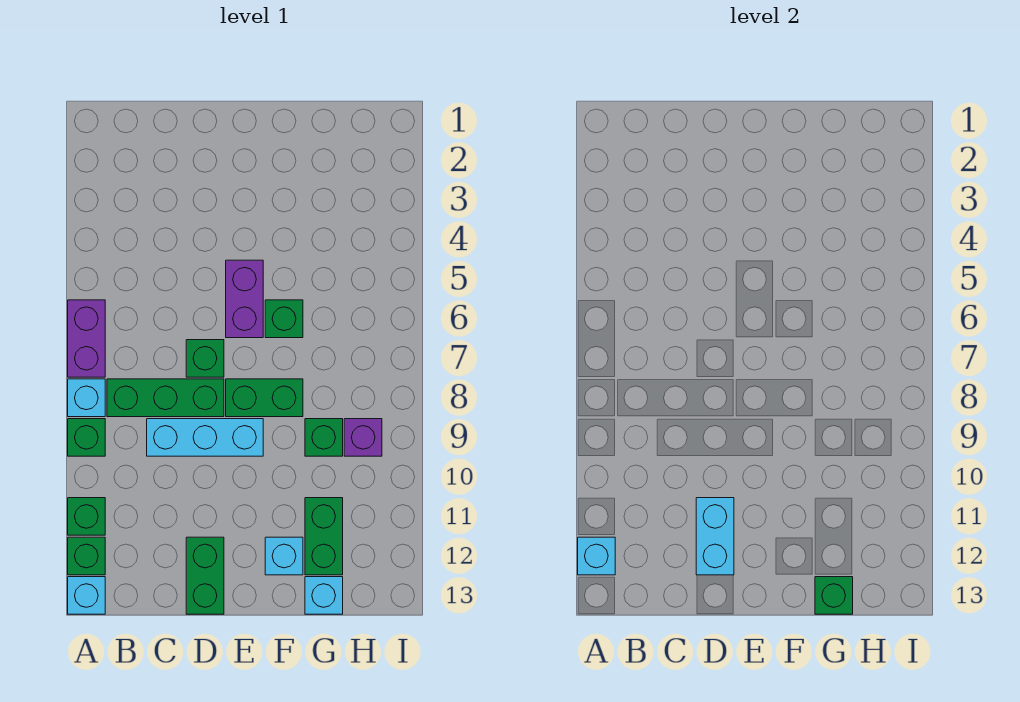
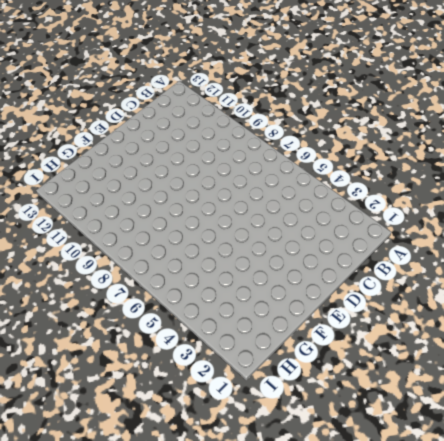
none -> purple 1x2 brick [68,300,105,377]
none -> cyan 1x1 brick [68,379,105,417]
none -> green 1x1 brick [68,419,105,456]

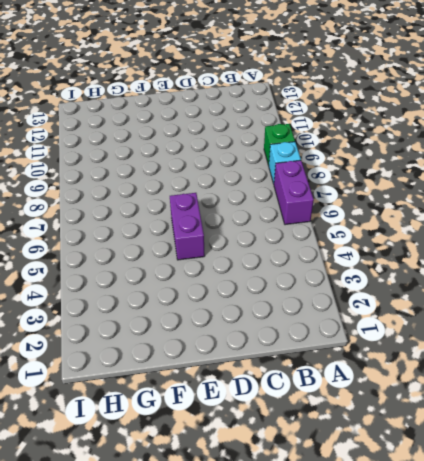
none -> green 1x1 brick [68,498,105,535]
none -> green 1x1 brick [68,537,105,575]
none -> cyan 1x1 brick [68,577,105,614]

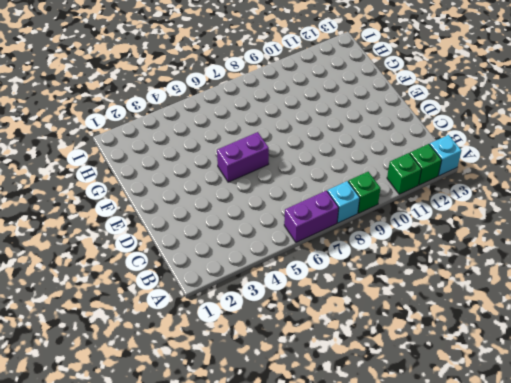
none -> green 1x3 brick [107,379,224,417]
none -> cyan 1x3 brick [147,419,263,456]
none -> green 1x1 brick [186,340,224,377]

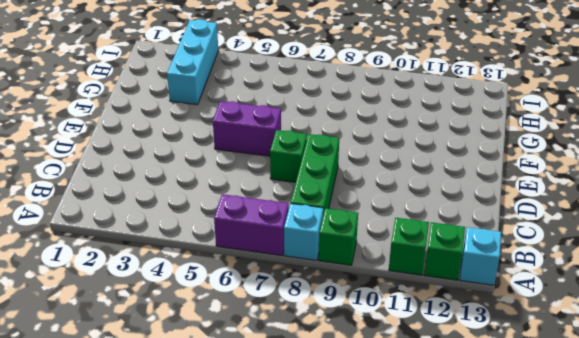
cyan 1x3 brick [167,19,218,105] -> cyan 1x3 brick moved to [147,419,263,456]
none -> green 1x2 brick [186,537,224,614]
none -> green 1x2 brick [226,379,303,417]
none -> green 1x1 brick [265,300,303,338]

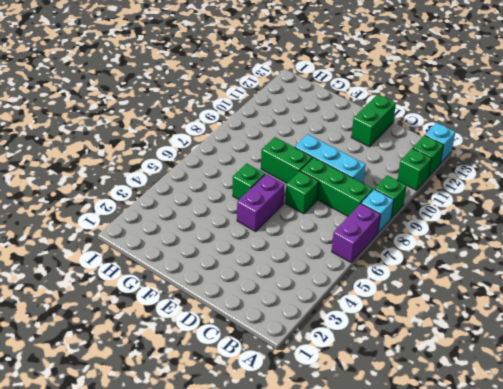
none -> cyan 1x1 brick [265,537,303,575]
none -> green 1x1 brick [305,419,343,456]
none -> green 1x2 brick [305,498,343,575]

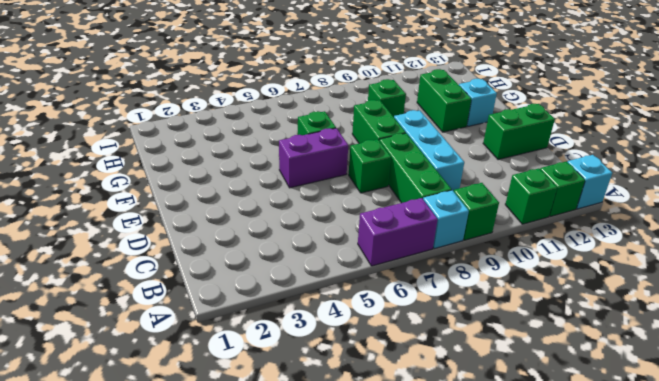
green 1x2 brick [417,69,471,132] -> green 1x2 brick turned to [305,498,343,575]
none -> cyan 1x1 brick [305,577,343,614]
none -> purple 1x1 brick [344,419,382,456]
none -> cyan 1x1 brick [578,537,615,575]

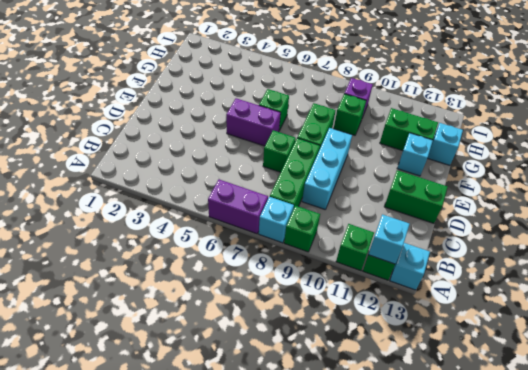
none -> cyan 1x2 brick [696,498,734,575]
none -> green 1x1 brick [815,577,853,614]

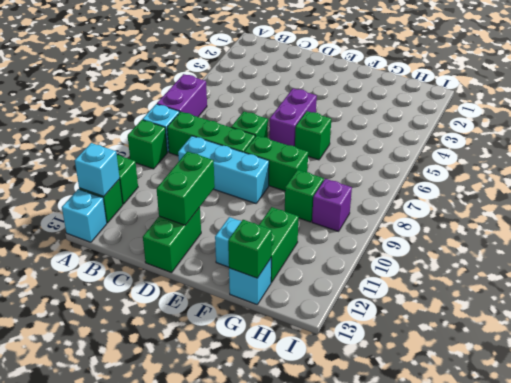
green 1x2 brick [157,152,215,225] -> cyan 1x2 brick [696,498,734,575]

